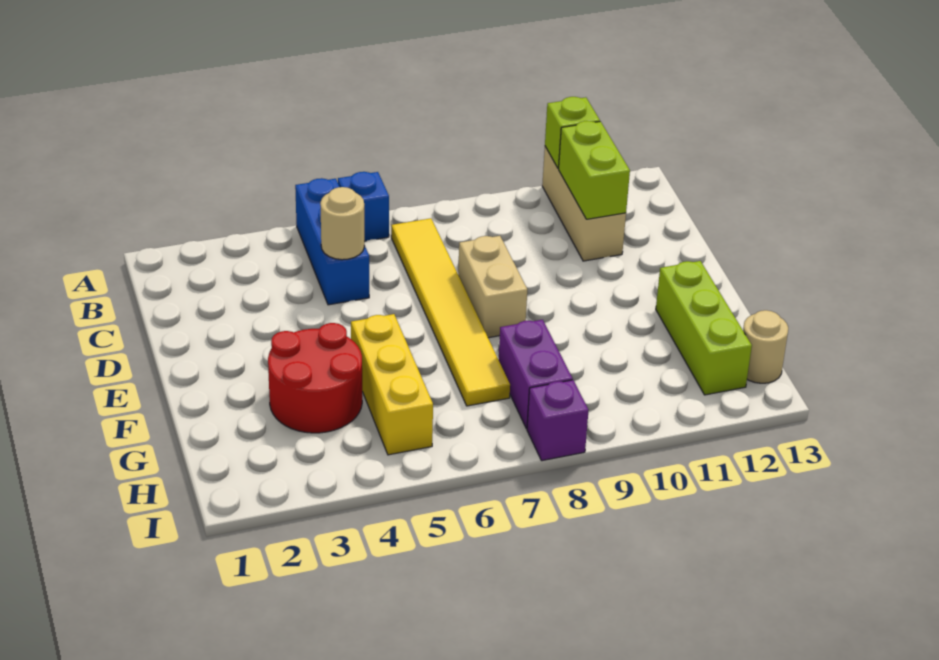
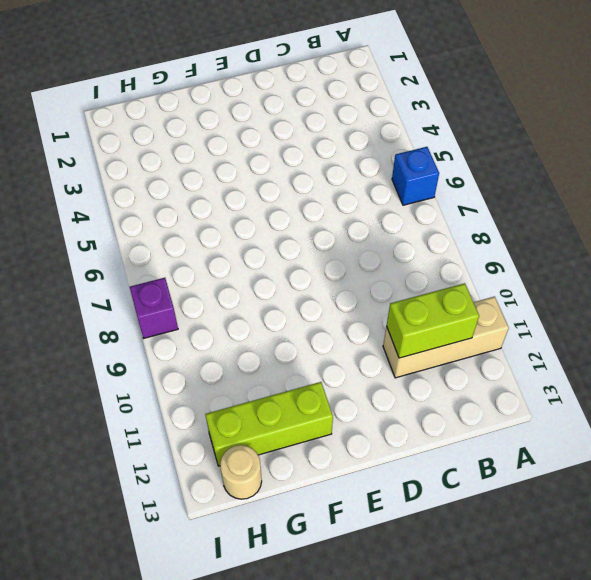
none -> blue 1x3 brick [295,178,369,305]
none -> yellow 1x6 tile [391,218,510,406]
none -> tan 1x2 brick [458,236,527,338]

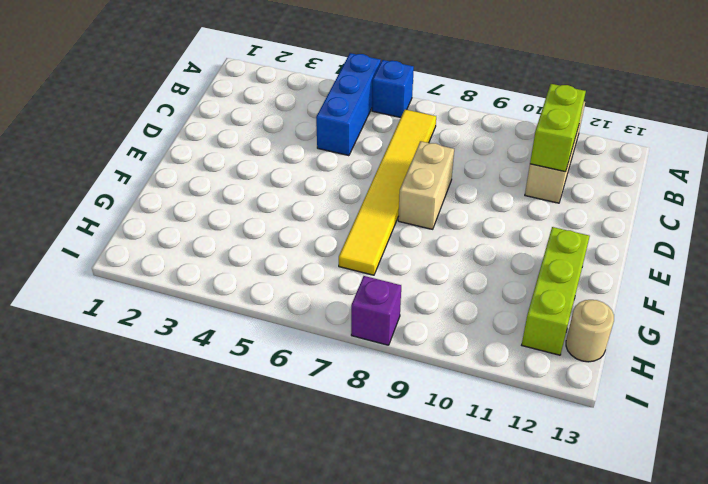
none -> red 2x2 round brick [268,323,362,433]
none -> yellow 1x3 brick [351,314,433,455]
none -> purple 1x2 brick [499,320,573,429]

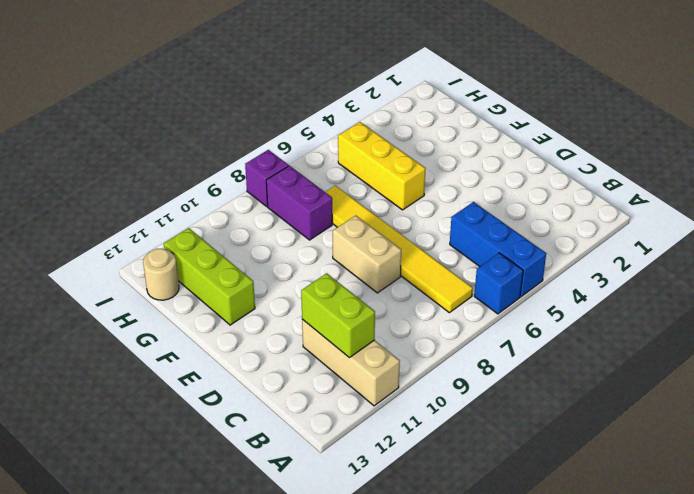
none -> red 2x2 round brick [268,323,362,433]
none -> lime 1x1 brick [545,97,600,168]
none -> tan 1x1 round brick [320,187,364,260]

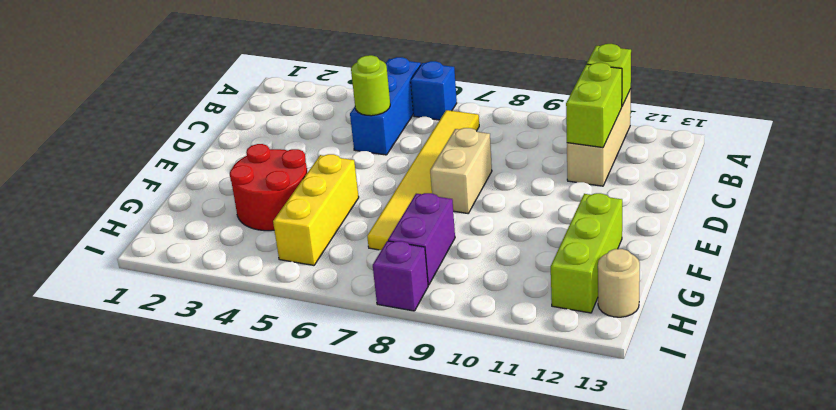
lime 1x1 round brick [351,55,390,116] -> tan 1x1 round brick [320,187,364,260]

